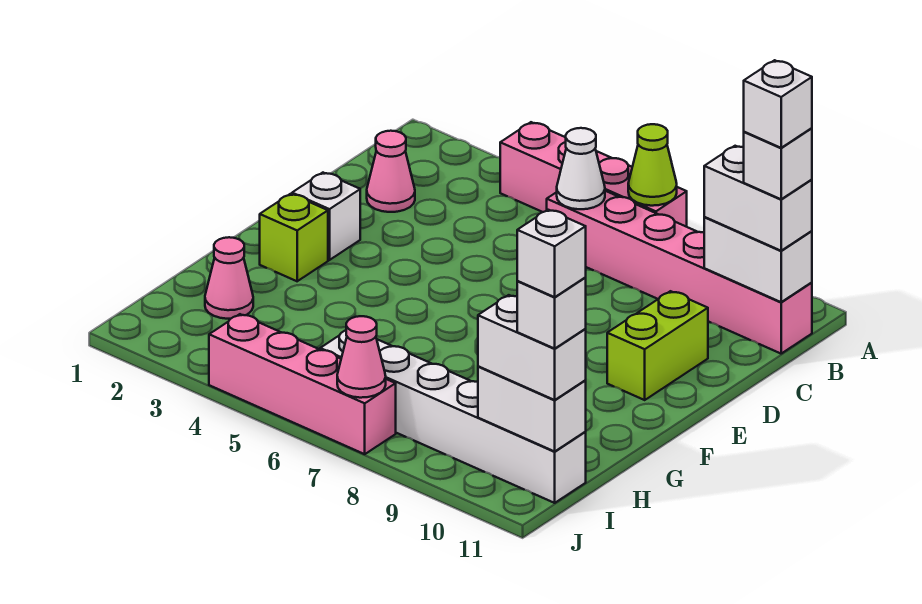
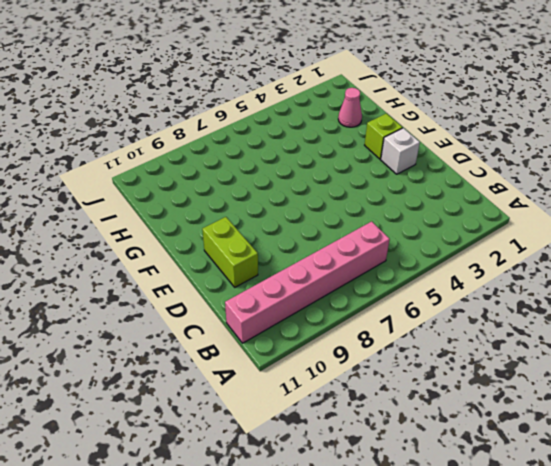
none -> pink 1x4 brick [500,122,687,227]
none -> pink 1x1 cone [367,131,415,212]
none -> white 1x6 brick [320,330,586,503]

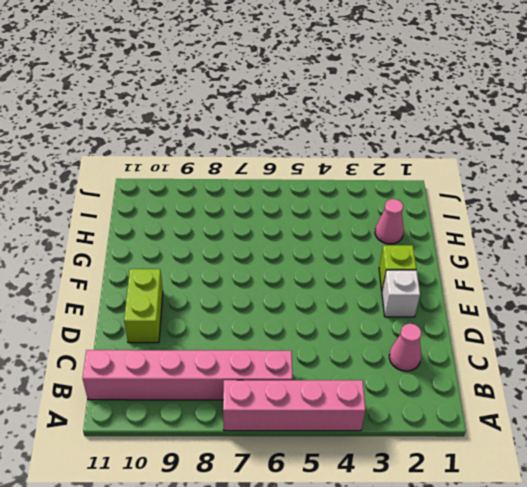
none -> white 1x6 brick [320,330,586,503]
none -> pink 1x4 brick [209,314,396,454]
none -> lime 1x1 cone [628,124,677,206]

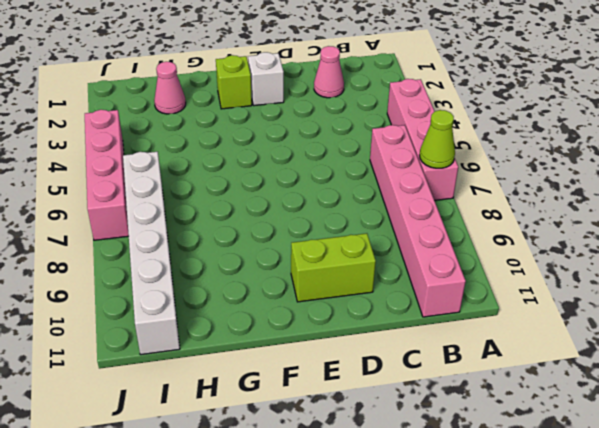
none -> white 1x1 cone [557,128,605,209]
none -> white 1x2 brick [704,217,812,302]
none -> white 1x2 brick [478,366,586,451]

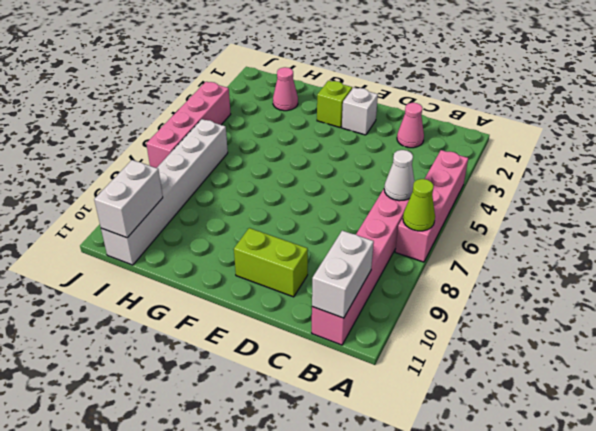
none -> pink 1x1 cone [337,316,386,398]
none -> white 1x2 brick [704,146,812,251]
none -> white 1x2 brick [478,295,586,400]

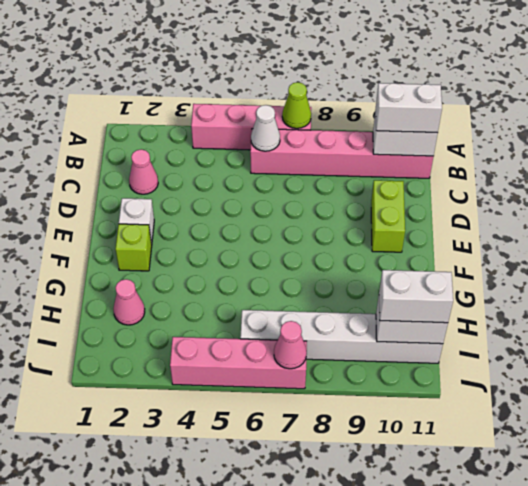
none -> white 1x1 brick [744,128,812,199]
none -> white 1x1 brick [517,278,586,349]
none -> white 1x1 brick [744,60,812,148]

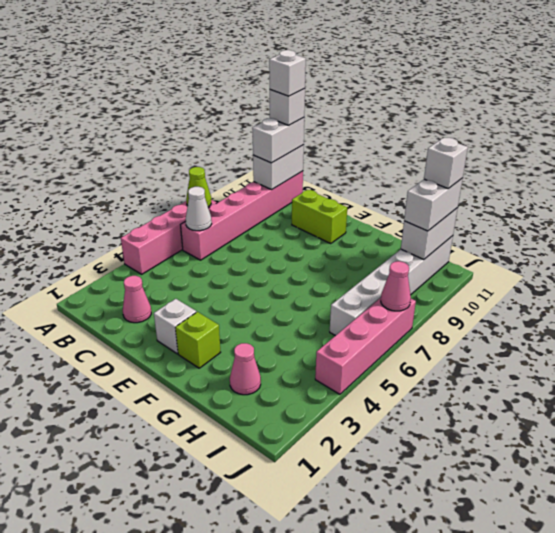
none -> white 1x1 brick [517,210,586,297]

